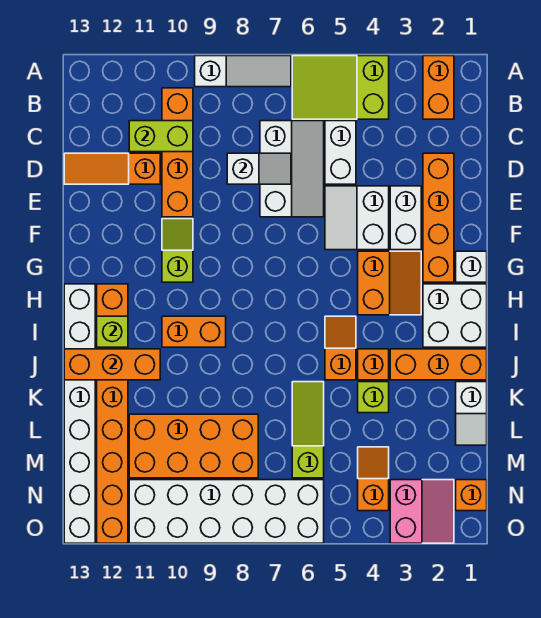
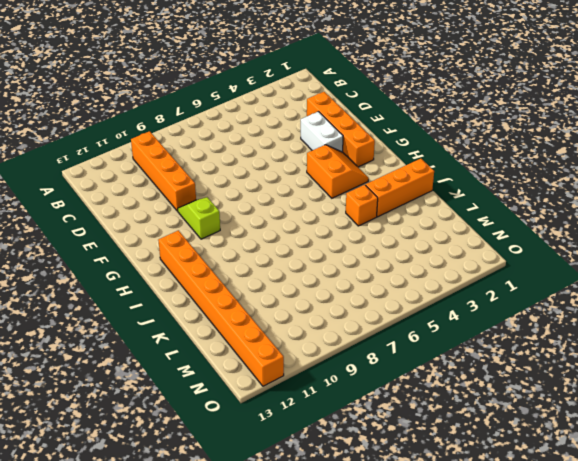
none -> orange 1x2 brick [423,56,454,119]
none -> lime 2x3 slope [292,56,389,119]
none -> white 1x3 slope [195,56,291,87]
none -> white 1x2 brick [325,121,356,184]

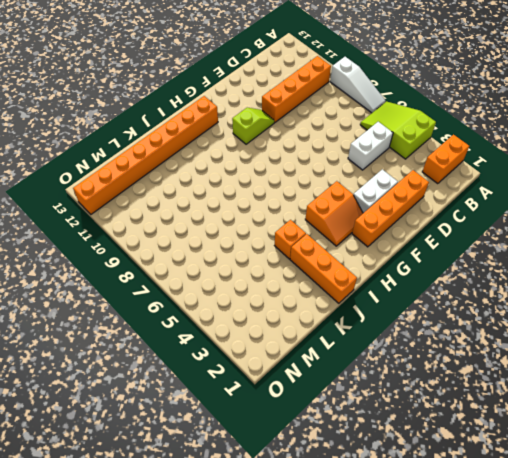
none -> white 2x3 slope [260,121,324,217]
none -> orange 1x3 slope [64,153,160,184]
none -> white 2x2 slope [325,186,389,250]
none -> white 1x1 brick [456,251,487,282]

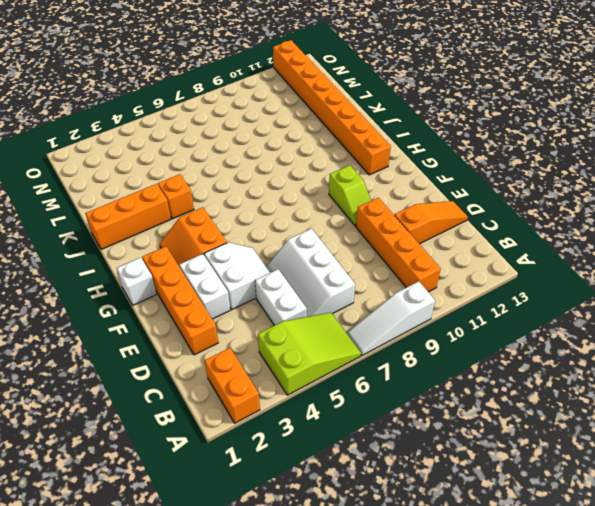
none -> white 2x2 brick [423,284,487,347]
none -> white 1x8 brick [64,284,95,543]
none -> orange 1x2 slope [325,316,356,380]
none -> orange 1x2 brick [162,316,226,347]

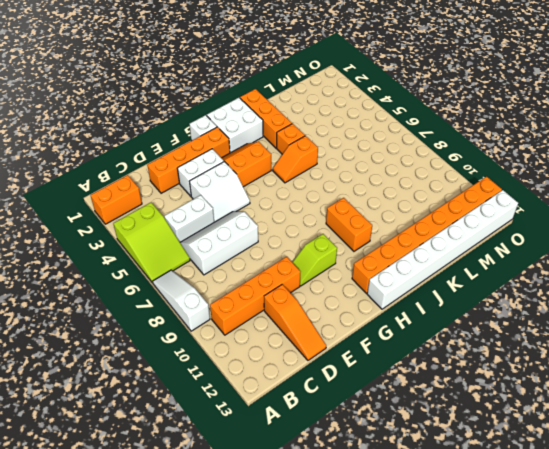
none -> white 1x2 slope [456,382,487,445]
none -> lime 1x1 brick [358,382,389,413]
none -> lime 1x3 slope [292,382,324,478]
none -> orange 2x4 brick [129,414,258,478]

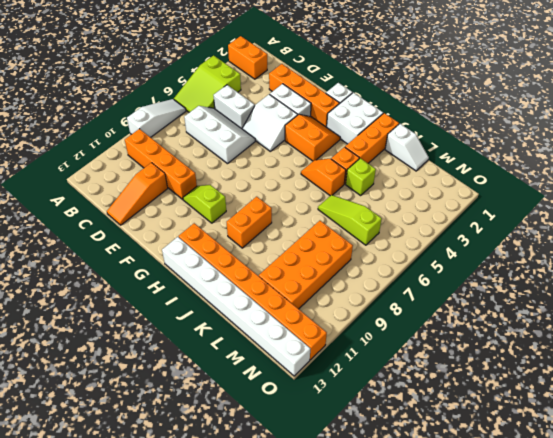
none -> orange 1x2 slope [358,447,389,511]
none -> orange 1x1 brick [456,480,487,511]
none -> pink 2x2 slope [390,480,454,543]
none -> white 2x6 brick [129,480,324,543]

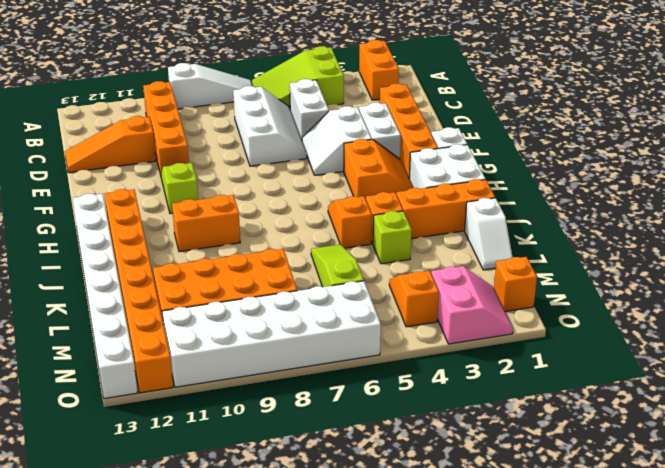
none -> lime 1x2 brick [129,121,193,152]
none -> white 1x2 slope [227,153,291,184]
none -> lime 1x1 brick [97,316,128,347]
none -> orange 1x3 brick [64,349,160,380]

